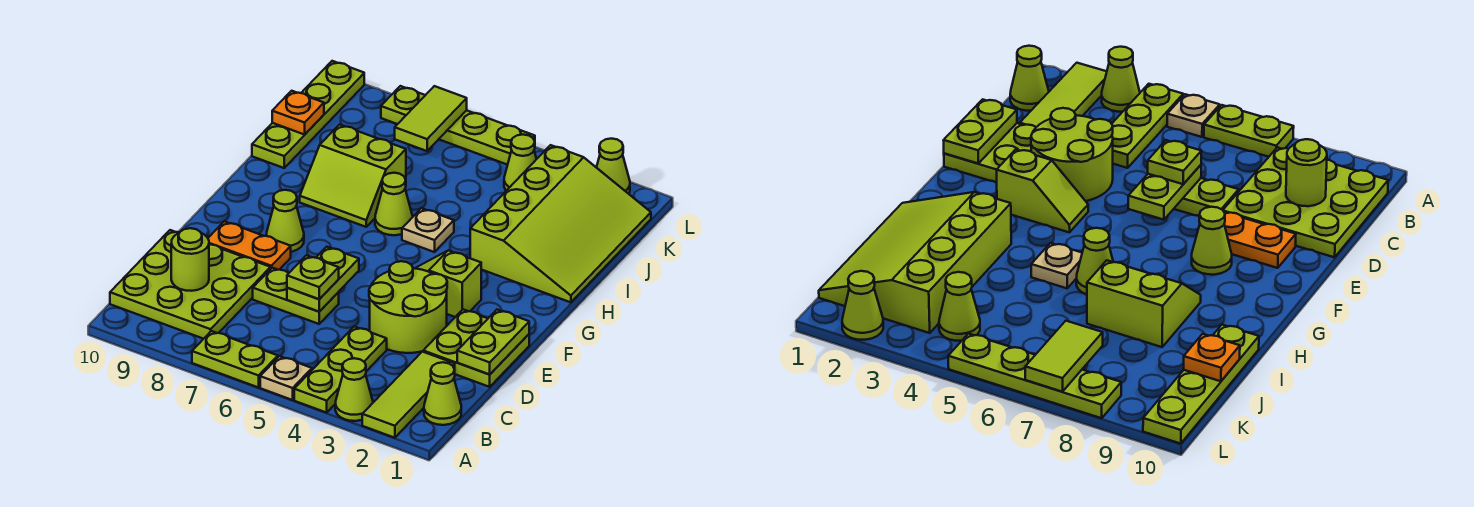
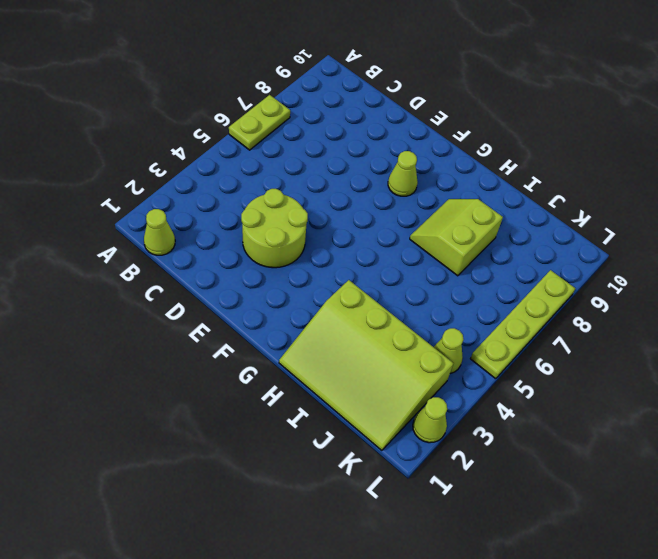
none -> lime 1x3 tile [362,352,455,438]
none -> lime 1x1 cone [335,358,373,421]
none -> lime 1x3 plate [294,327,387,413]

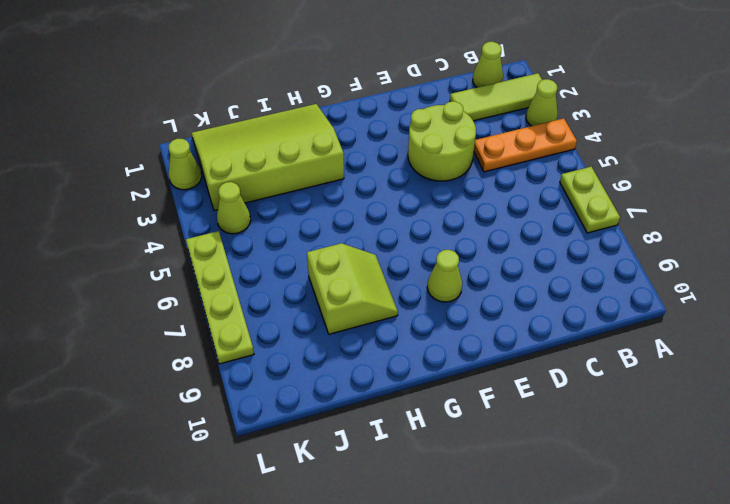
orange 1x3 plate [474,118,577,172] -> lime 1x3 plate [294,327,387,413]
none -> tan 1x1 plate [260,356,312,400]
none -> lime 3x3 plate [110,230,270,339]
none -> lime 2x2 plate [423,309,529,387]

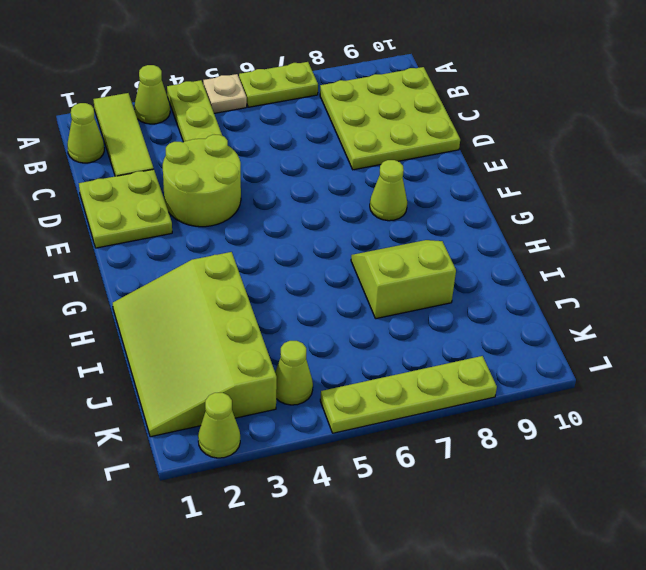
none -> lime 1x2 plate [253,268,339,324]
none -> orange 1x2 plate [208,221,291,270]
none -> lime 1x2 slope [415,250,481,317]

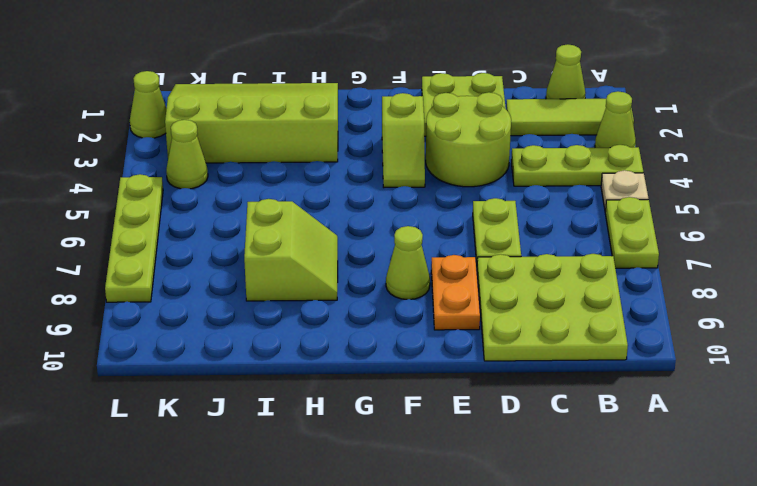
none -> tan 1x1 plate [402,208,454,252]
none -> lime 1x1 cone [375,173,413,235]
none -> lime 1x4 plate [252,61,364,168]

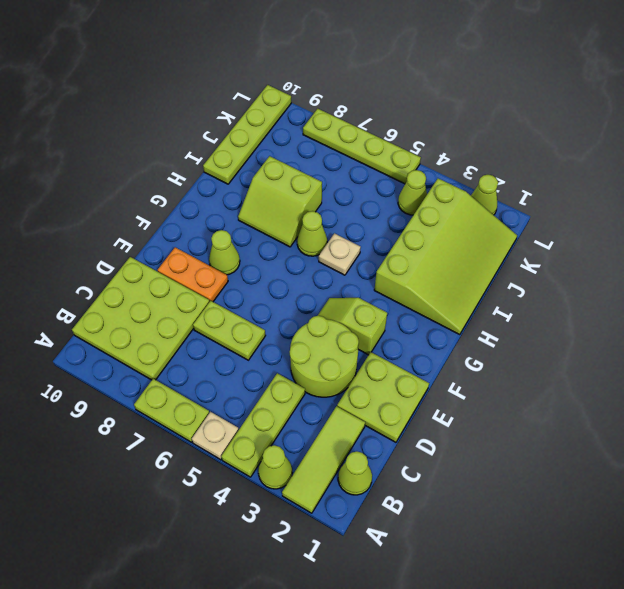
none -> lime 1x1 round brick [171,228,209,291]
none -> lime 1x2 plate [457,310,529,375]
none -> lime 1x2 plate [287,247,359,312]

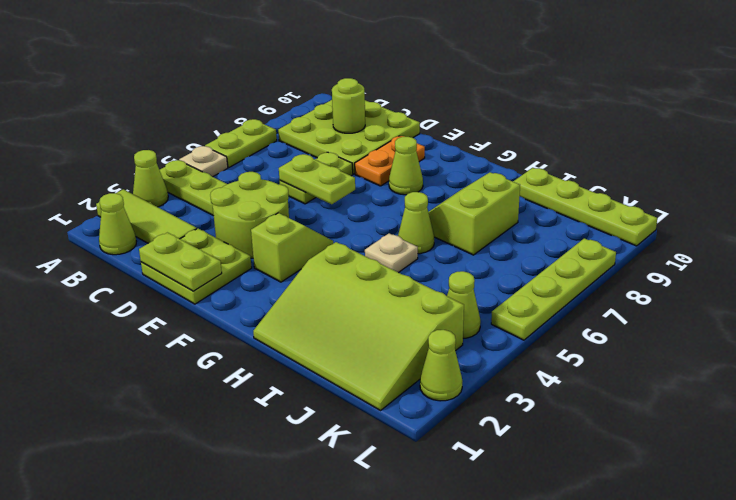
none -> orange 1x1 plate [272,91,324,135]
none -> lime 1x2 tile [395,86,467,151]
none -> lime 1x1 plate [287,255,339,299]

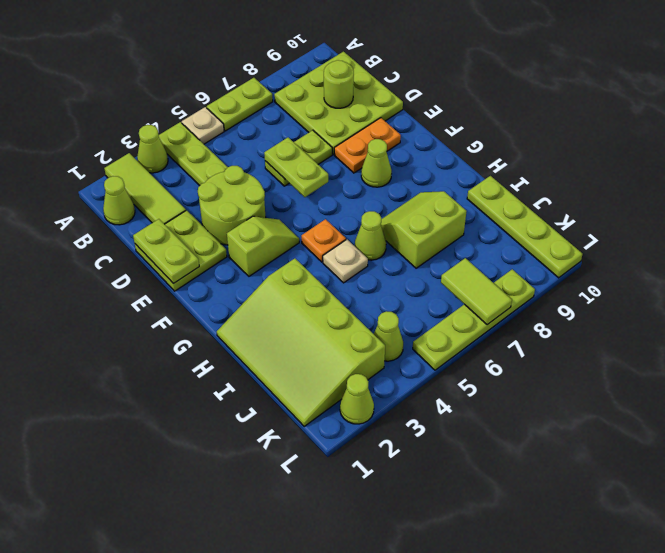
orange 1x1 plate [301,219,346,262] -> orange 1x1 plate moved to [272,91,324,135]
none -> lime 1x1 plate [287,255,339,299]

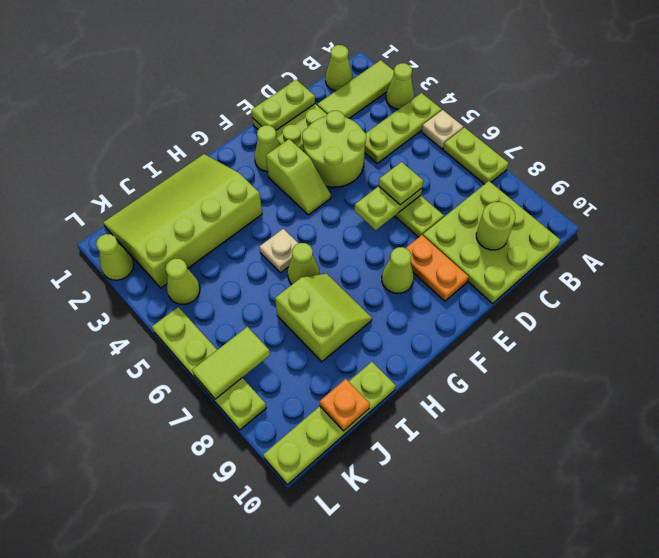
lime 1x1 cone [254,125,280,172] -> none

